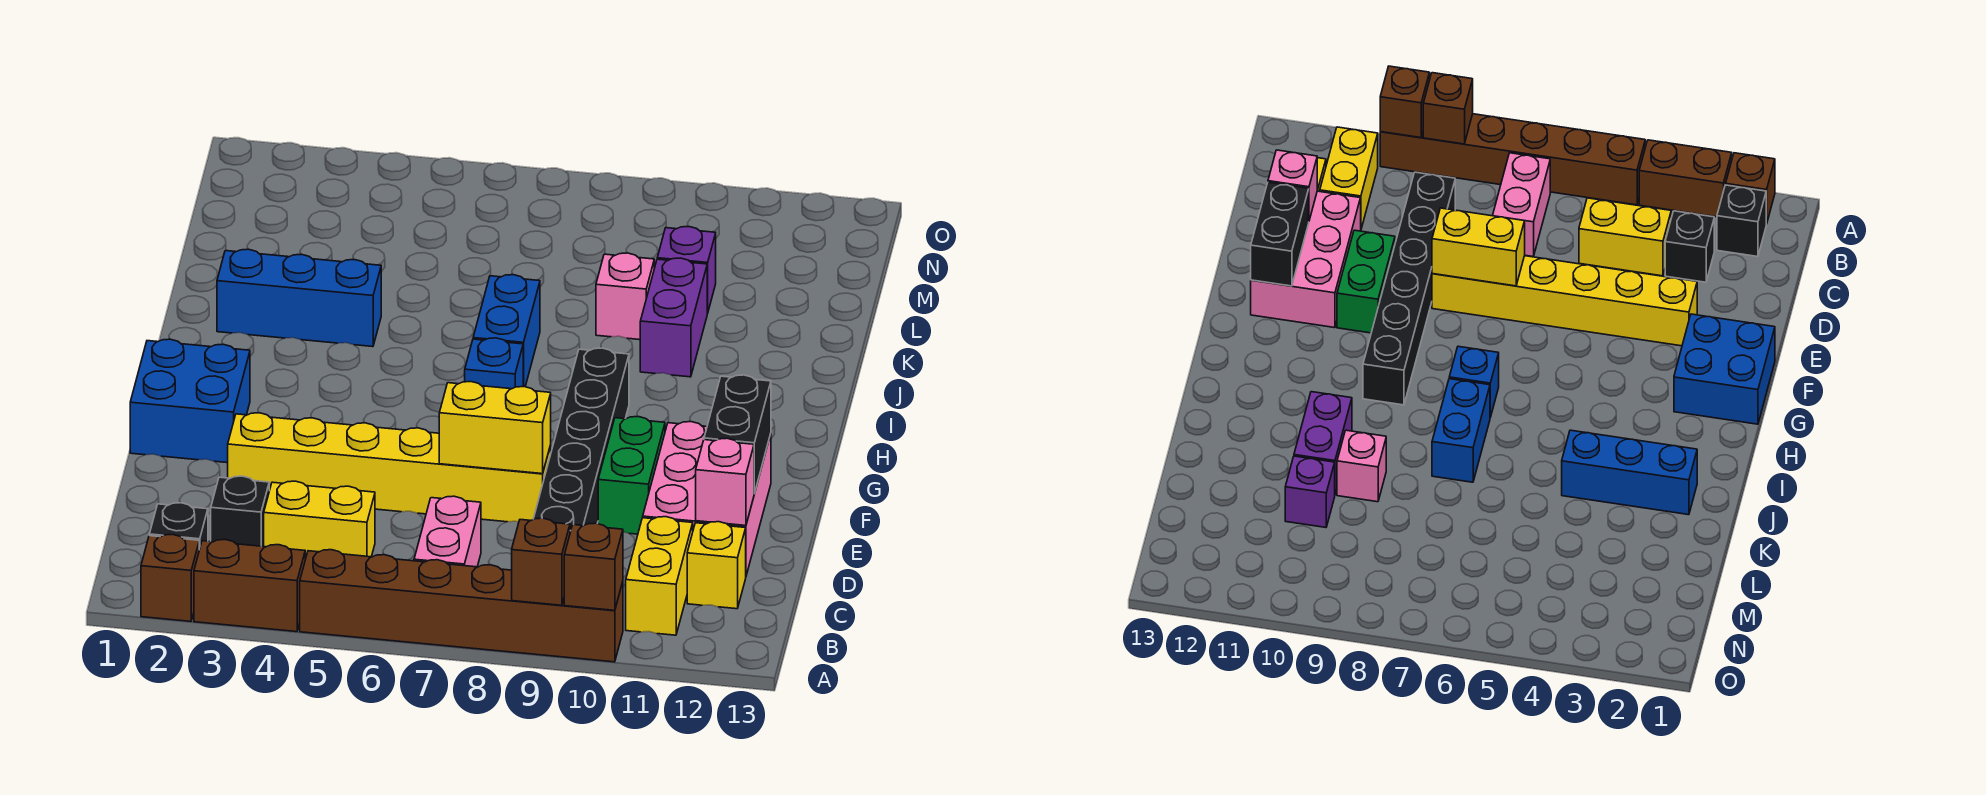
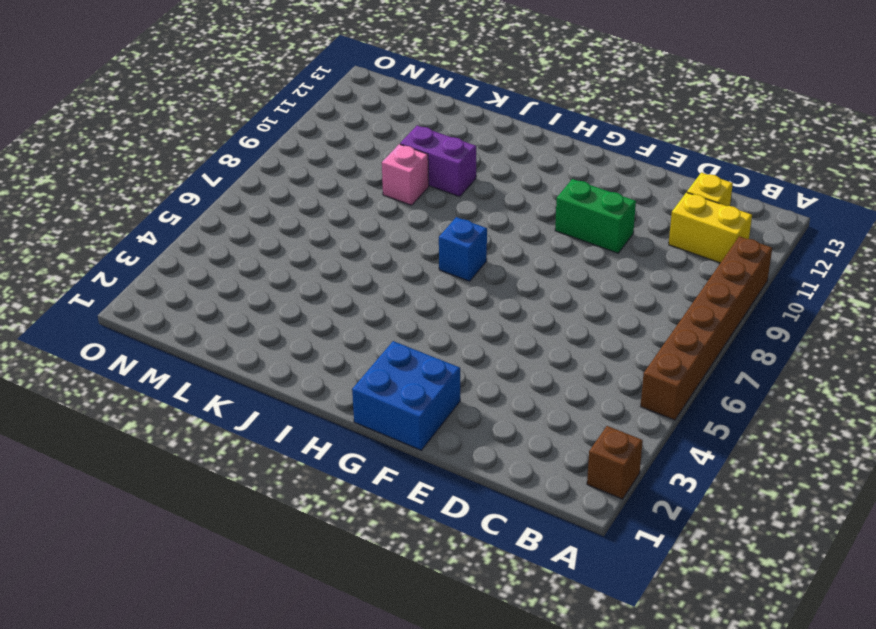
none -> brown 1x2 brick [194,540,305,632]
none -> black 1x1 brick [149,503,208,550]
none -> pink 1x2 brick [414,496,481,567]

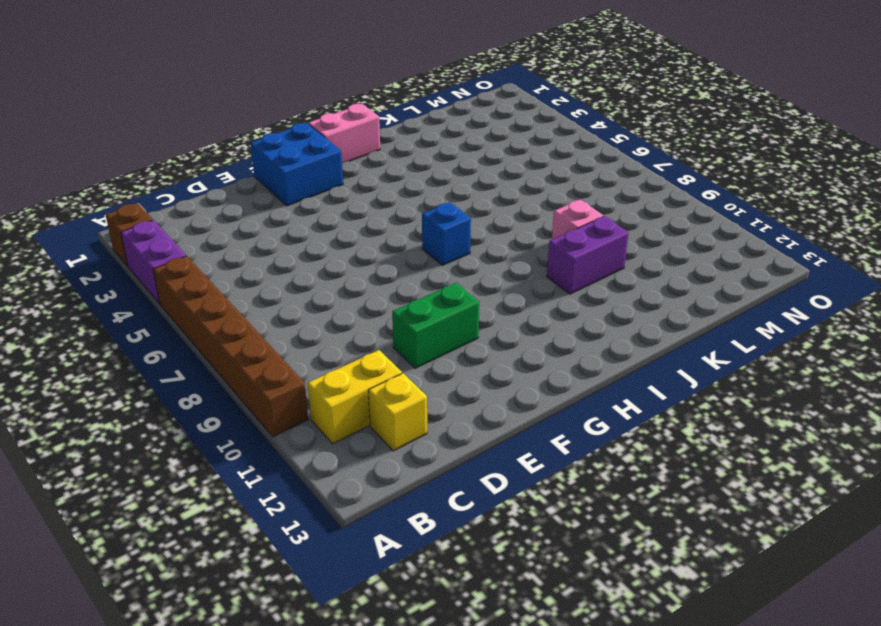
purple 1x2 brick [121,220,186,304] -> brown 1x2 brick [194,540,305,632]
pink 1x2 brick [308,104,380,163] -> pink 1x2 brick moved to [414,496,481,567]
none -> black 1x1 brick [149,503,208,550]
none -> black 1x1 brick [211,476,269,546]
none -> yellow 1x2 brick [264,481,375,559]

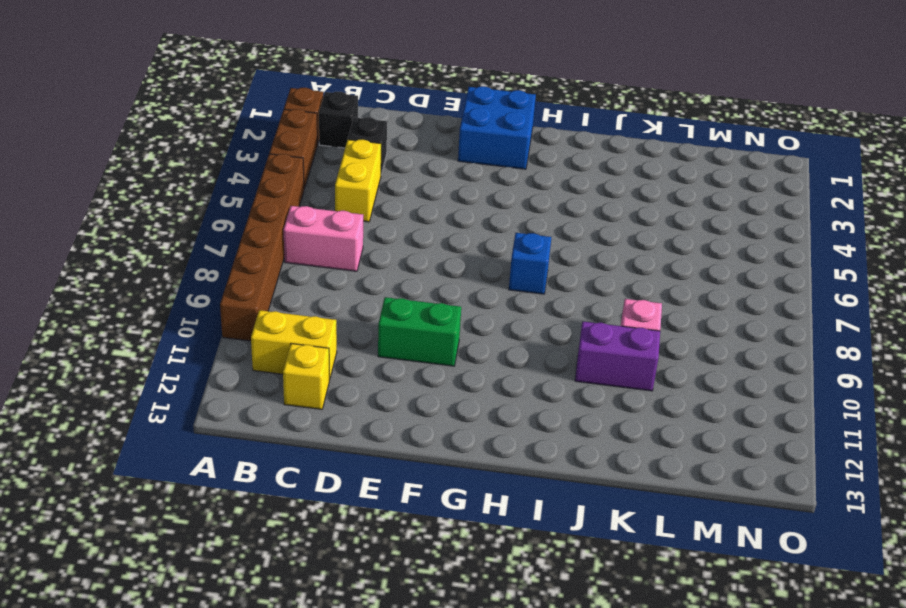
none -> black 1x6 brick [534,348,629,532]
none -> pink 2x3 brick [643,422,771,575]
none -> yellow 1x6 brick [228,413,551,522]

